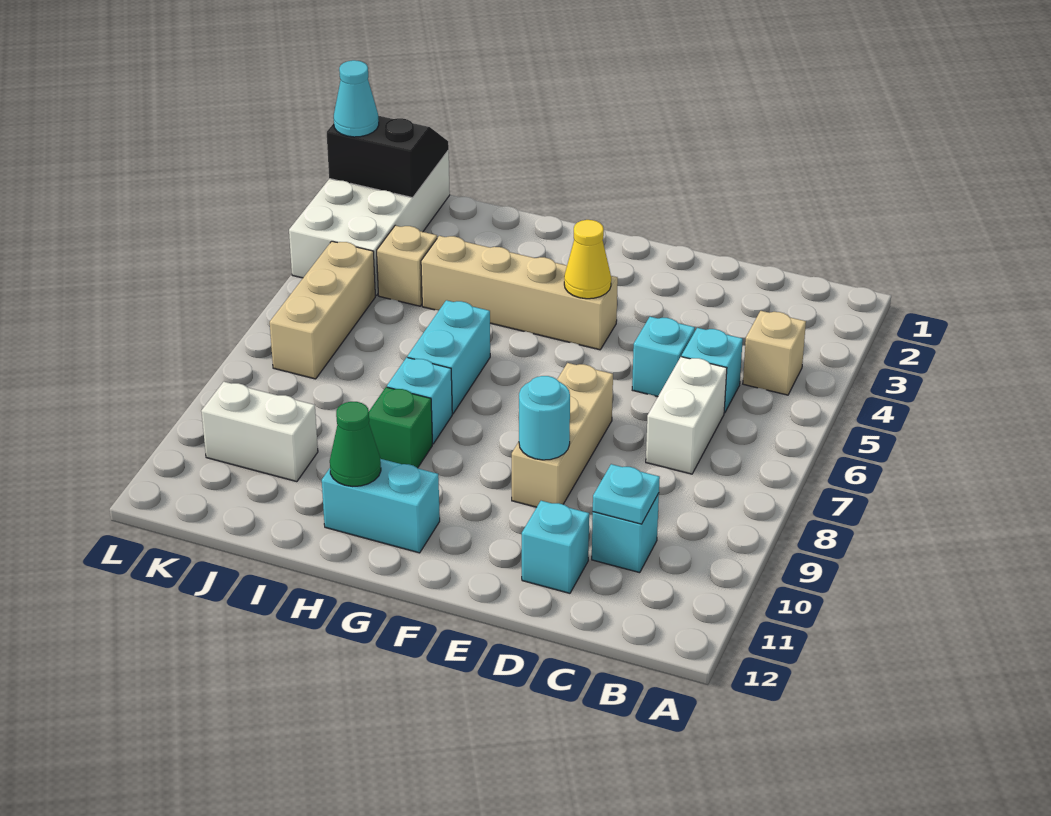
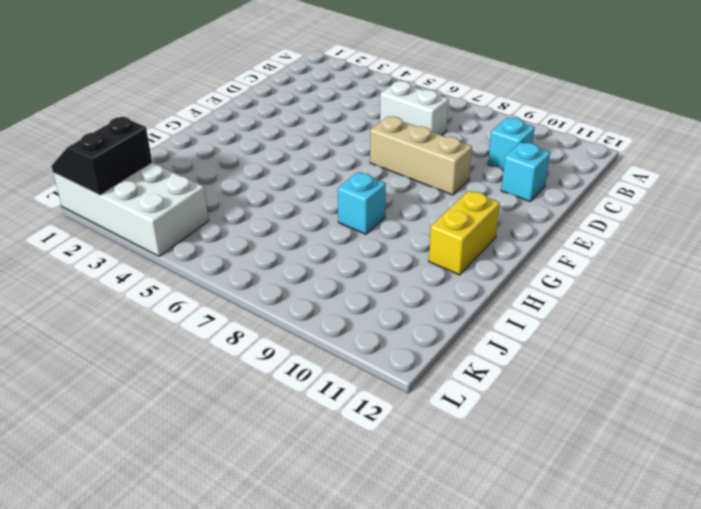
yellow 1x2 brick [429,191,500,275] -> cyan 1x2 brick [322,459,440,553]
none -> tan 1x1 brick [743,311,806,395]
none -> cyan 1x1 brick [682,328,743,413]
none -> cyan 1x1 brick [632,317,695,397]

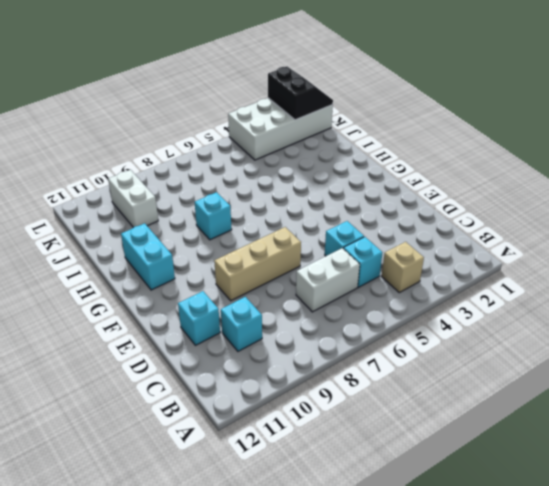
none -> tan 1x4 brick [421,236,618,350]
none -> cyan 1x2 brick [408,300,490,414]
none -> green 1x1 brick [369,387,432,468]

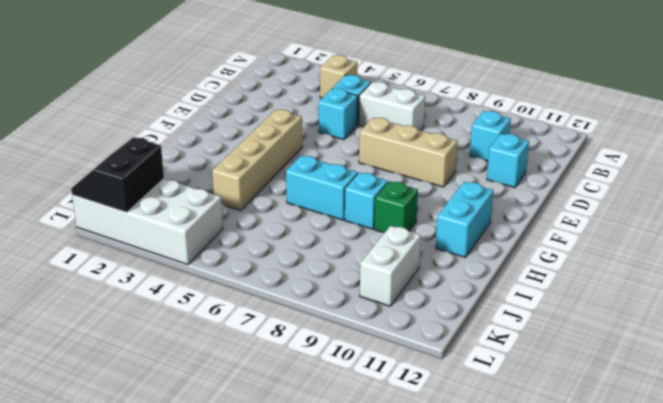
none -> tan 1x1 brick [377,225,437,306]
none -> tan 1x3 brick [270,241,375,379]
none -> cyan 1x1 plate [593,464,660,524]

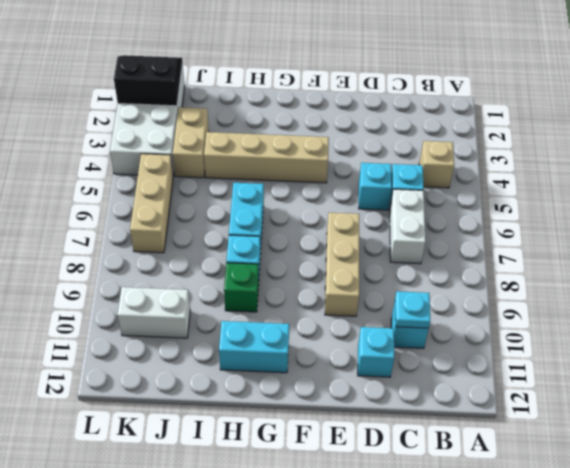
tan 1x2 brick [173,107,209,178] -> tan 1x1 brick [377,225,437,306]
none -> cyan 1x1 round brick [519,376,570,460]
none -> yellow 1x1 cone [564,220,611,299]
none -> green 1x1 cone [330,402,381,486]

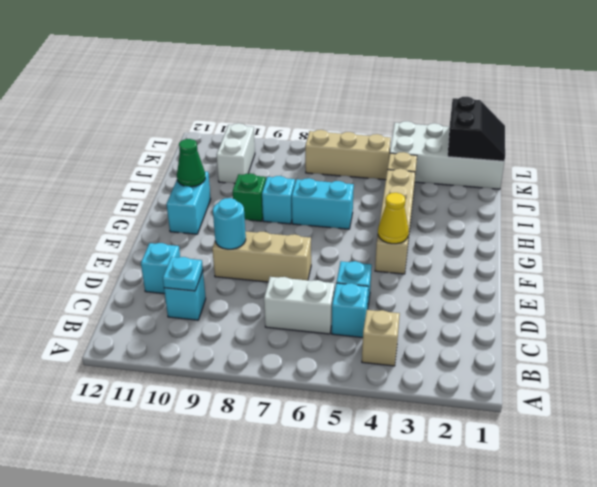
none -> cyan 1x1 cone [334,60,379,137]

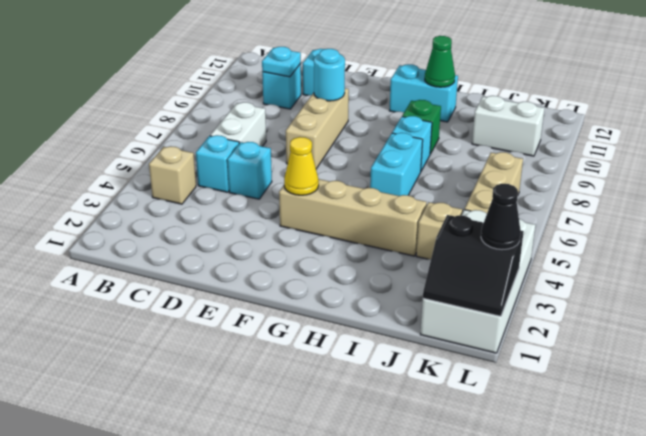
black 1x1 cone [481,184,521,249] -> cyan 1x1 cone [334,60,379,137]

